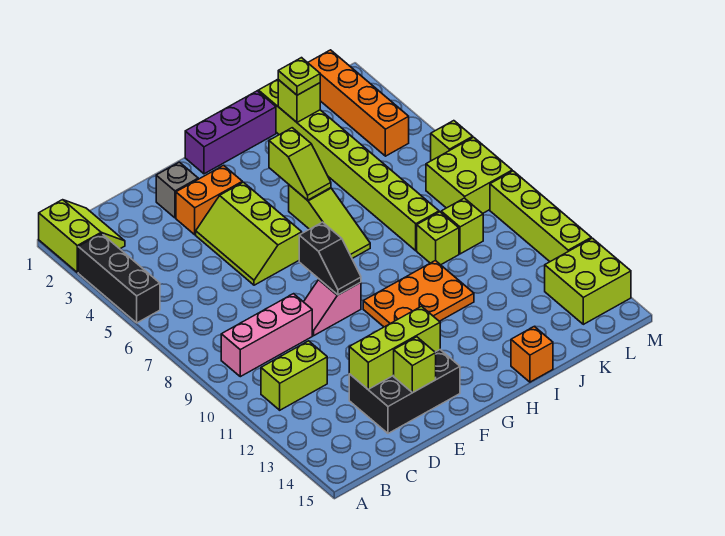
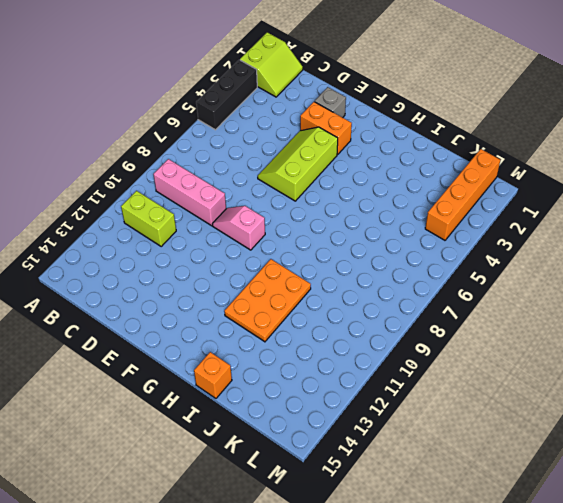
orange 2x3 plate [224,259,311,342] -> orange 2x3 plate turned to [363,261,474,327]
none -> black 2x3 brick [349,350,460,433]
none -> purple 1x3 brick [185,91,276,174]
none -> lime 1x3 slope [289,185,370,258]

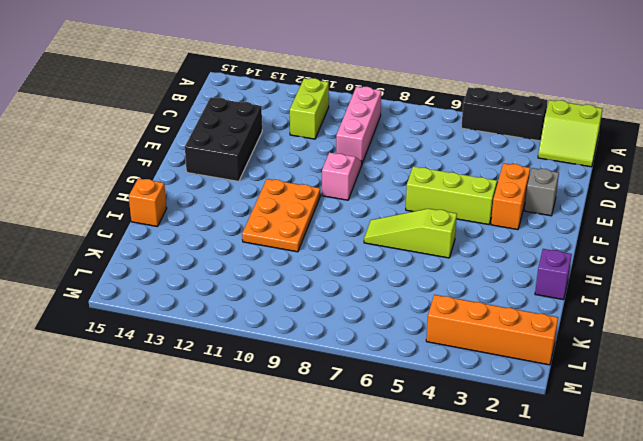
purple 1x1 brick [535,249,572,300] -> purple 1x3 brick [185,91,276,174]
none -> lime 1x8 brick [258,79,439,251]
none -> lime 1x1 brick [417,212,459,265]
none -> lime 1x1 brick [441,198,483,254]

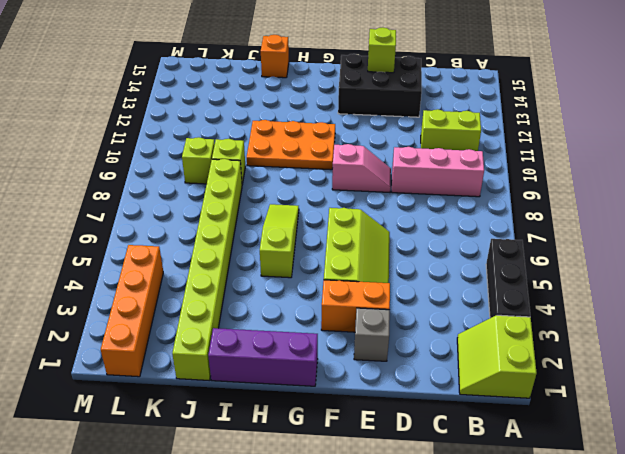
none -> lime 2x2 brick [426,137,512,213]
none -> lime 2x2 brick [545,238,631,324]
none -> lime 1x1 brick [431,121,473,161]

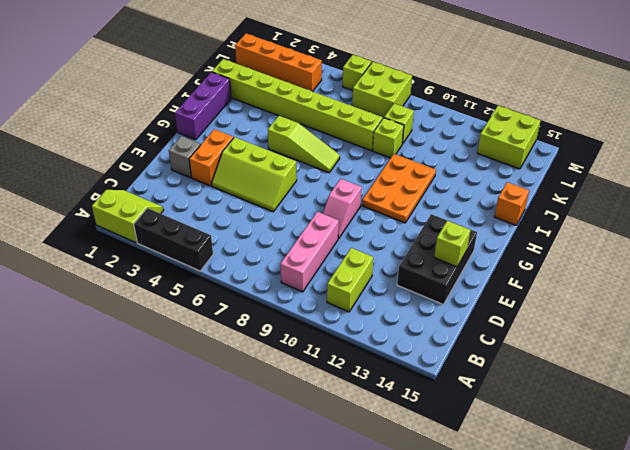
none -> lime 1x4 brick [490,171,591,262]
none -> lime 1x3 brick [349,306,440,389]
none -> black 1x2 slope [299,222,361,295]

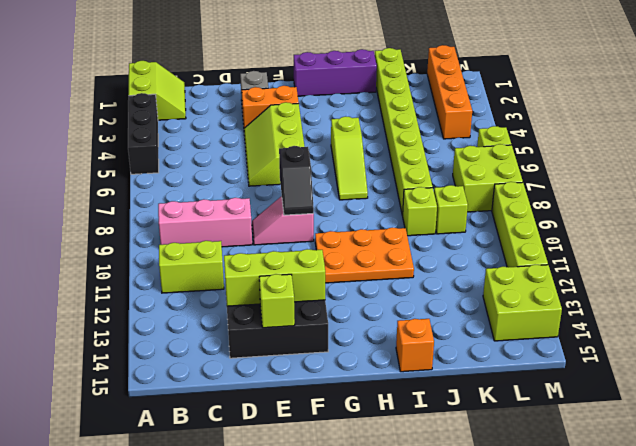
none -> lime 1x2 slope [269,128,331,200]
none -> lime 1x1 brick [278,80,320,122]
none -> lime 1x1 plate [278,58,320,95]

